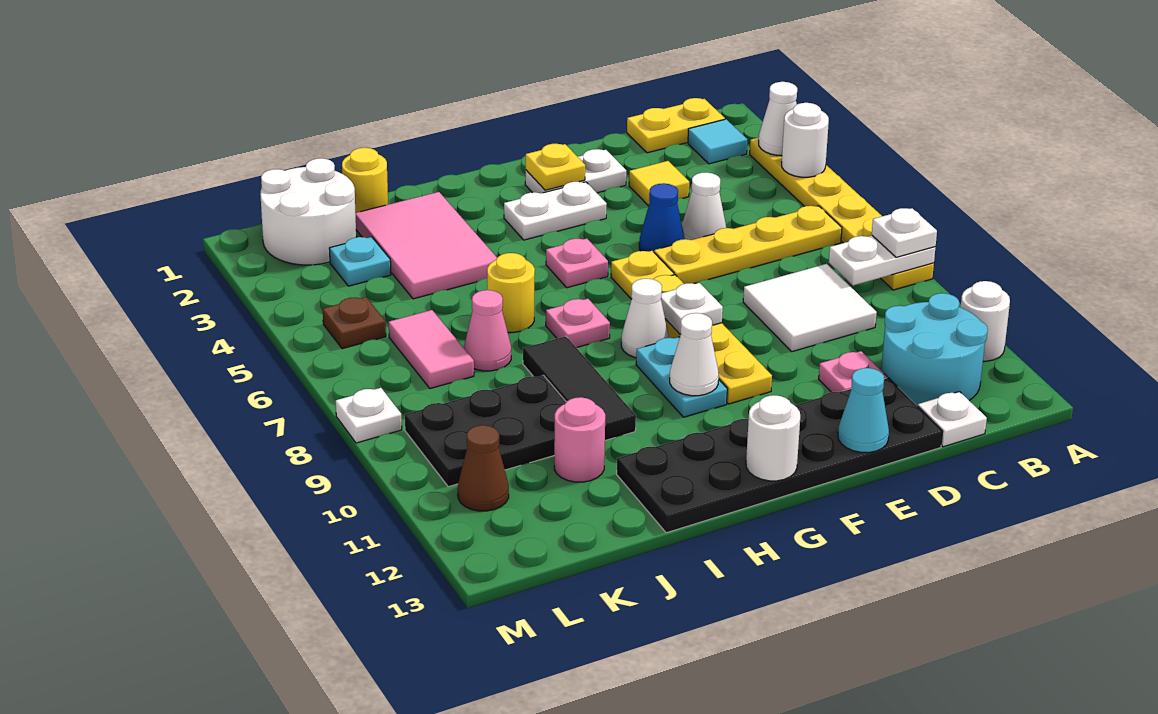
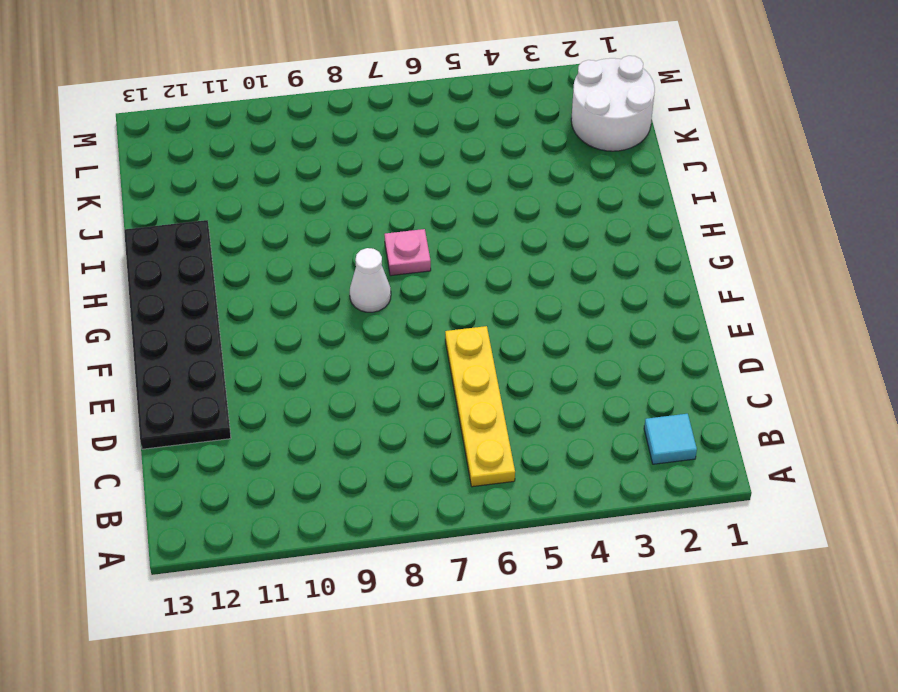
none -> yellow 1x6 plate [750,138,934,290]
none -> white 1x1 round brick [961,281,1010,361]
none -> yellow 1x2 plate [627,98,725,153]
none -> cyan 2x2 round brick [881,293,988,406]

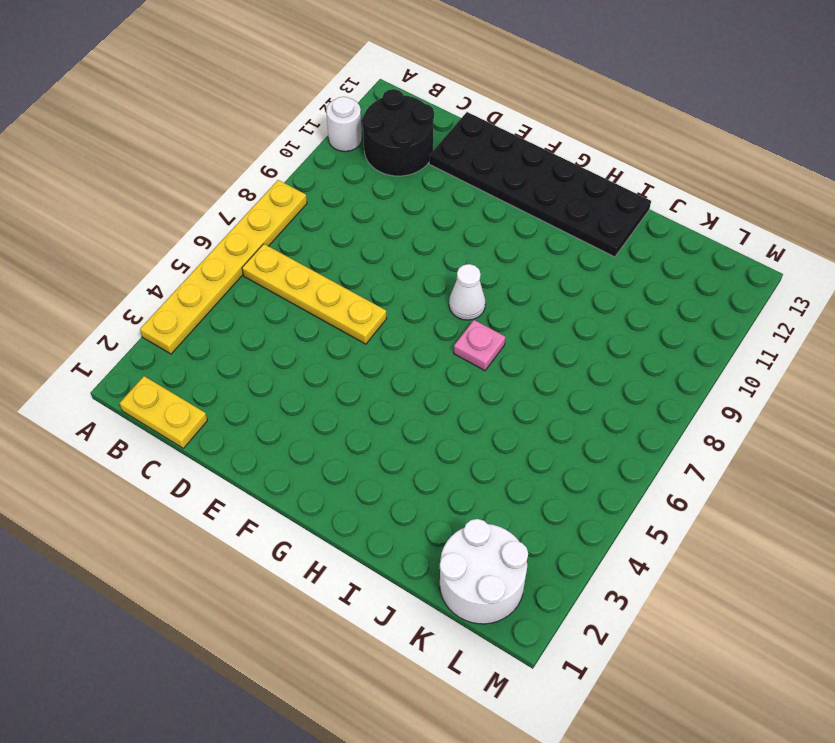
black 2x2 round brick [362,89,434,176] -> cyan 2x2 round brick [881,293,988,406]
none -> cyan 1x1 tile [688,119,747,164]
none -> white 2x2 tile [743,264,877,352]
none -> white 1x1 plate [918,392,987,447]
none -> yellow 1x1 tile [629,161,689,206]

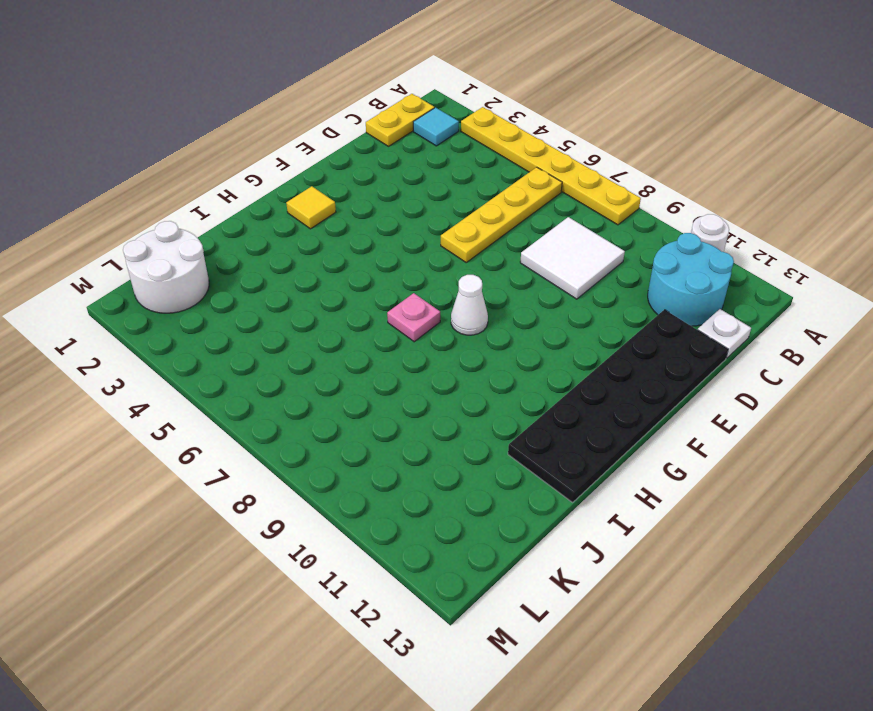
yellow 1x1 tile [286,186,336,229] -> yellow 1x1 tile moved to [629,161,689,206]
none -> white 1x1 cone [682,172,726,240]
none -> pink 1x1 plate [819,351,887,392]
none -> white 1x2 plate [525,149,626,193]
none -> blue 1x1 cone [639,183,685,252]

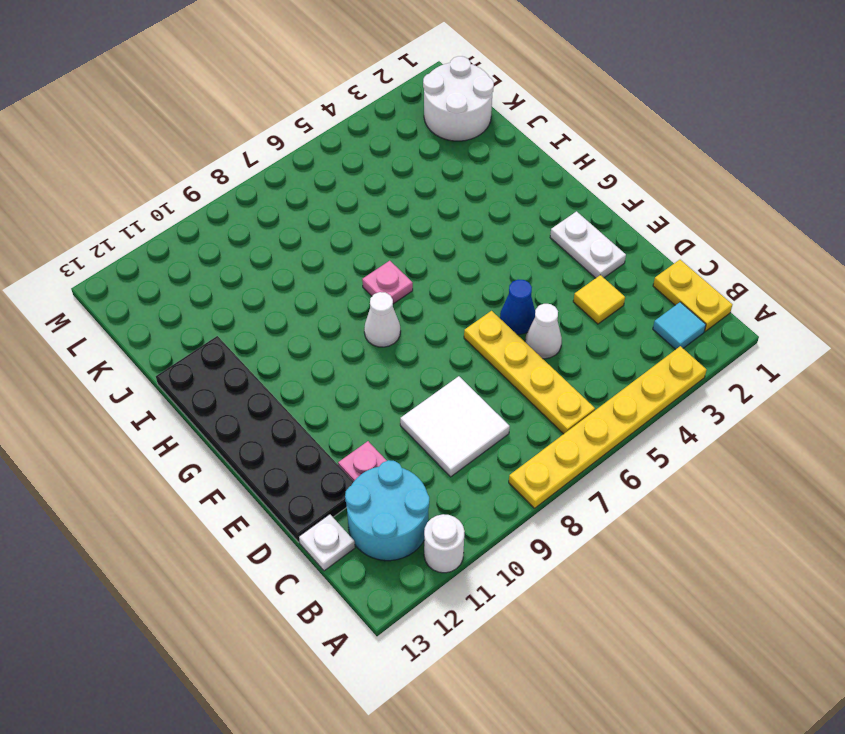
none -> white 1x2 plate [504,182,607,240]
none -> yellow 1x1 plate [611,251,674,299]
none -> yellow 1x4 plate [653,275,772,404]
none -> pink 1x1 plate [546,239,608,288]

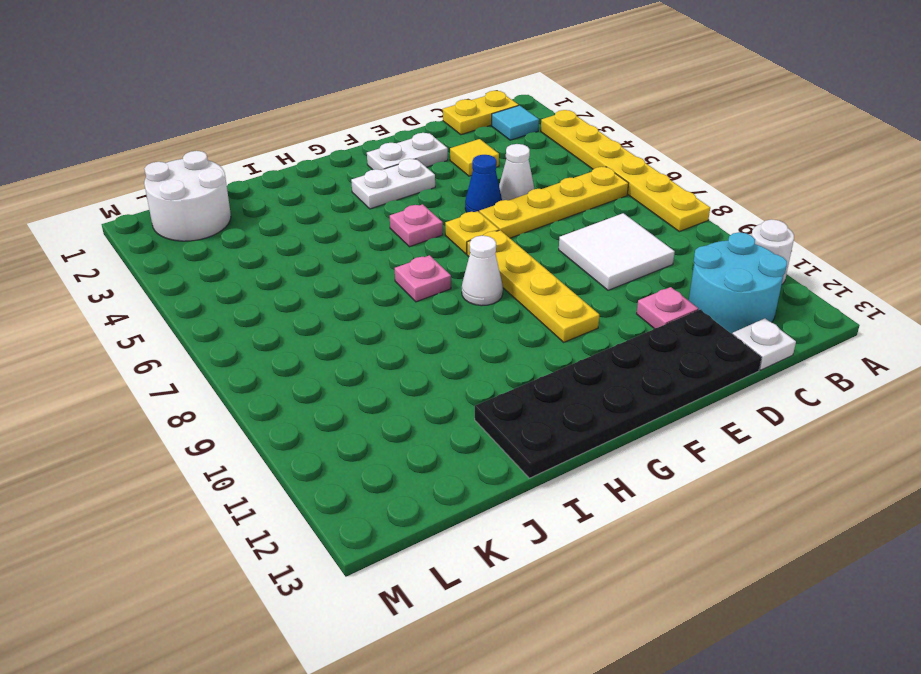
none -> cyan 1x2 plate [636,337,727,417]
none -> pink 2x3 tile [356,192,497,299]
none -> yellow 1x1 round brick [487,253,535,332]
none -> black 1x3 tile [523,336,636,440]

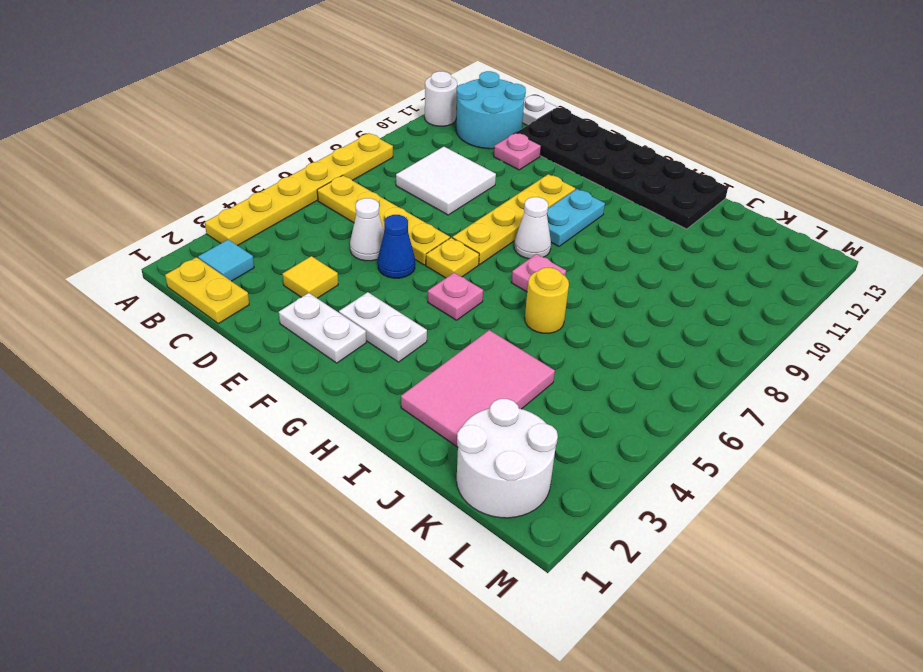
none -> black 1x3 tile [523,336,636,440]
none -> yellow 1x1 round brick [342,148,388,213]
none -> pink 1x1 cone [464,290,511,371]
none -> black 2x3 plate [405,375,566,487]

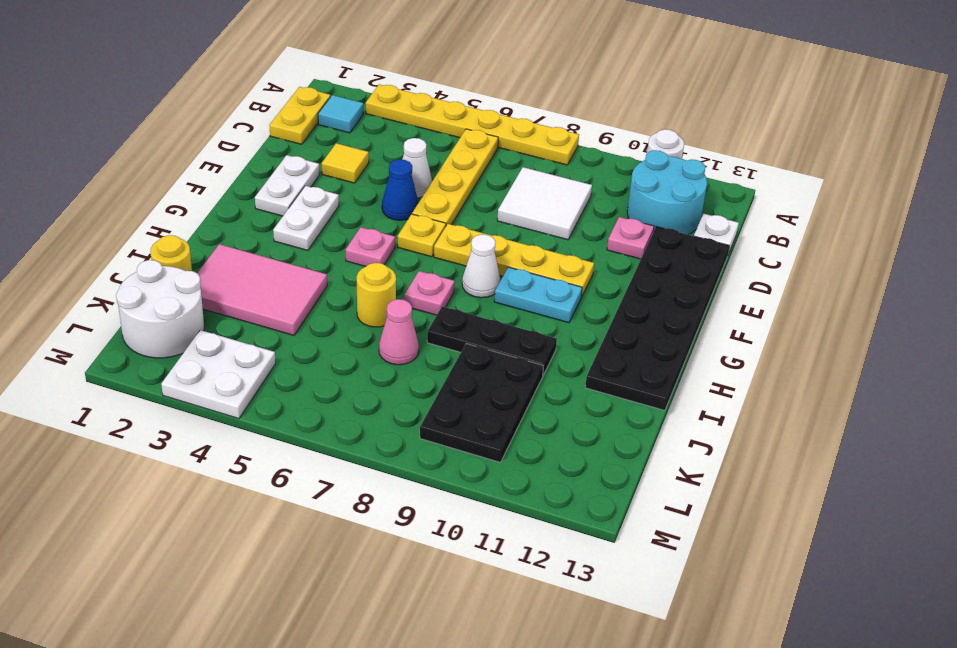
black 1x3 plate [427,307,557,375] -> black 1x3 tile [523,336,636,440]
white 2x2 plate [161,330,276,419] -> none
none -> pink 1x1 round brick [554,397,605,482]
none -> cyan 1x1 plate [329,237,391,286]
none -> pink 1x2 tile [389,310,474,389]
none -> brown 1x1 plate [323,297,386,349]

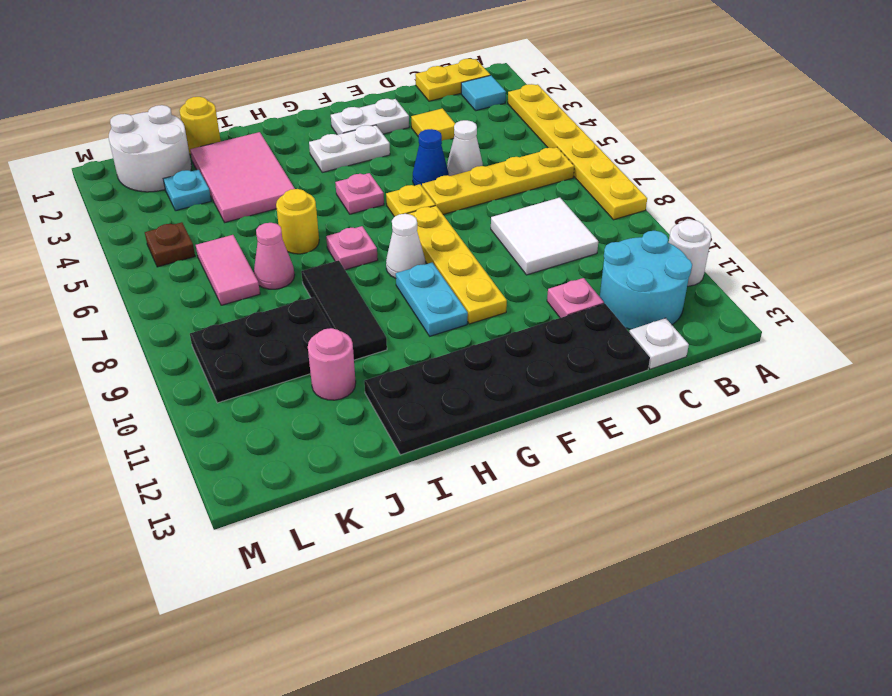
none -> brown 1x1 cone [458,425,509,511]
none -> white 1x1 plate [336,388,402,443]
none -> white 1x1 cone [759,82,797,156]
none -> white 1x1 round brick [782,103,829,177]

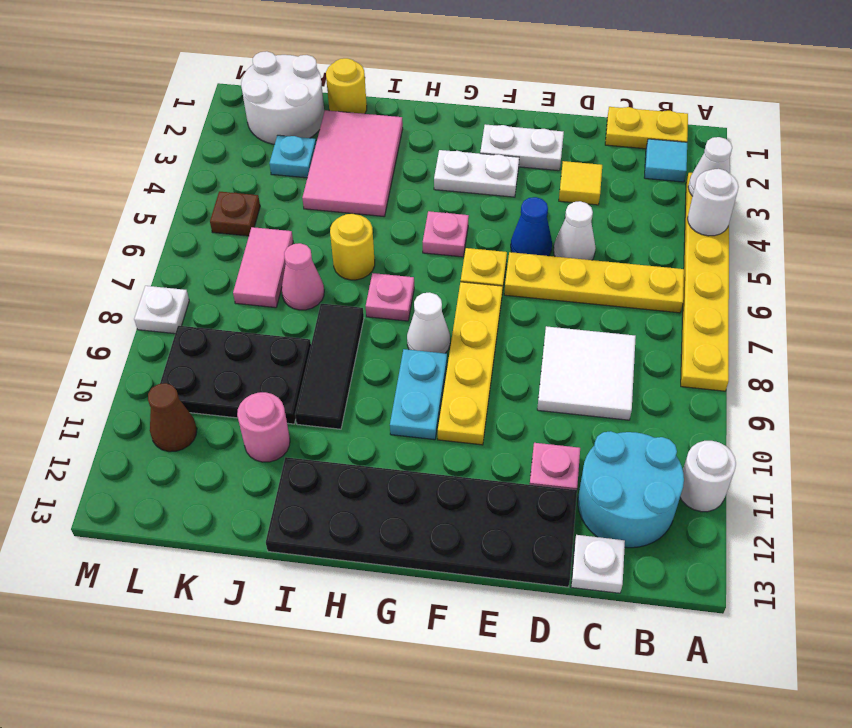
none -> white 1x2 plate [829,235,935,286]
none -> cyan 1x1 cone [838,368,889,453]
none -> yellow 1x1 plate [526,144,585,190]
none -> white 1x1 plate [661,283,723,334]

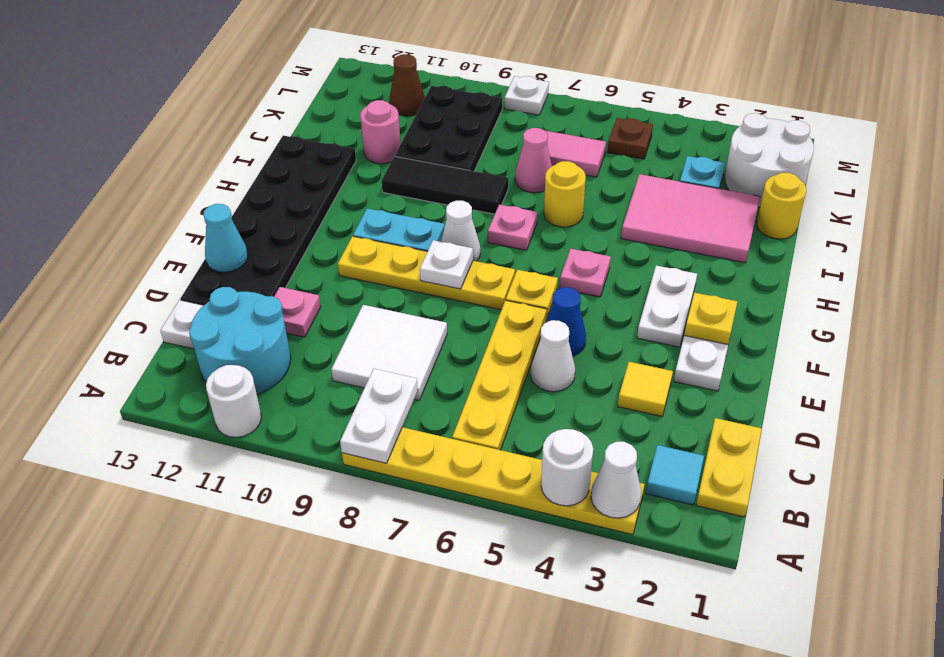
none -> white 1x1 cone [670,313,719,396]
none -> white 1x1 round brick [746,395,800,481]
none -> white 1x1 plate [872,208,937,257]

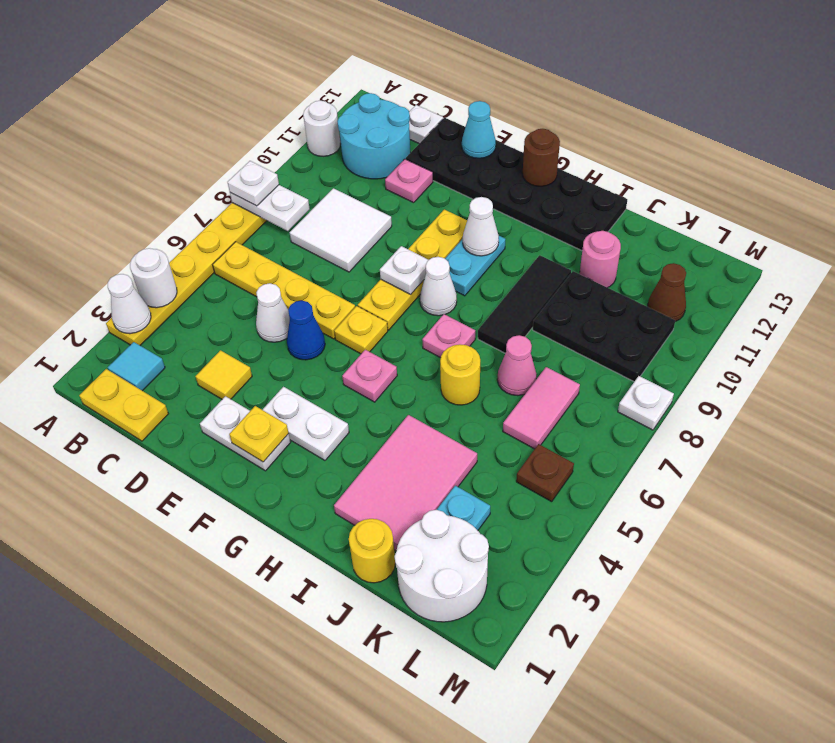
brown 1x1 round brick [522,129,560,186] -> white 1x1 round brick [746,395,800,481]

